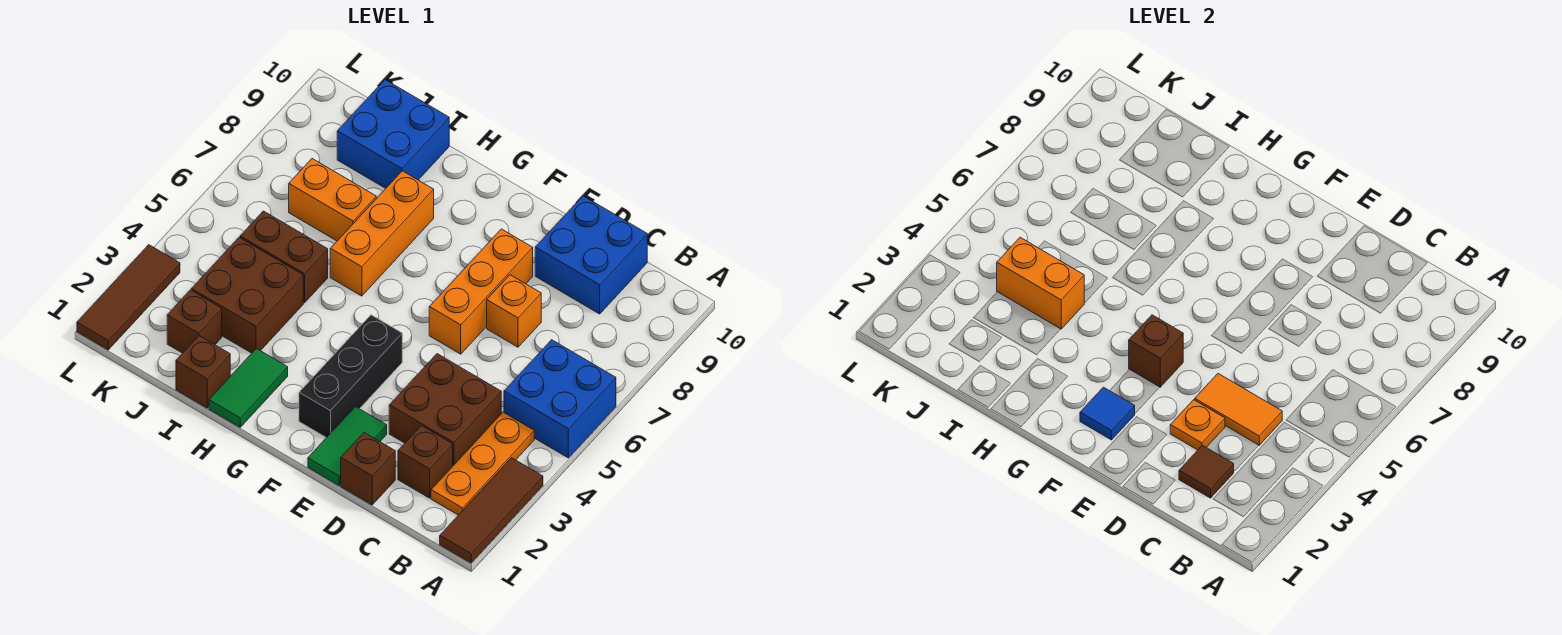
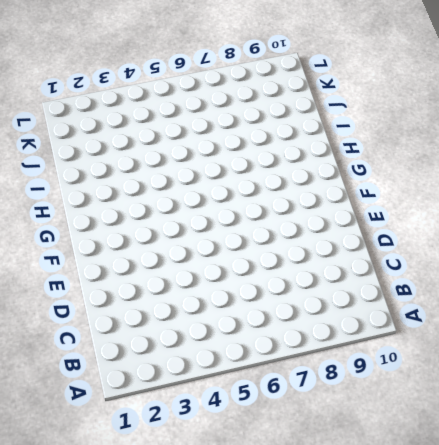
none -> brown 1x3 tile [440,458,543,563]
none -> blue 2x2 brick [504,340,616,458]
none -> orange 1x3 plate [431,412,534,515]

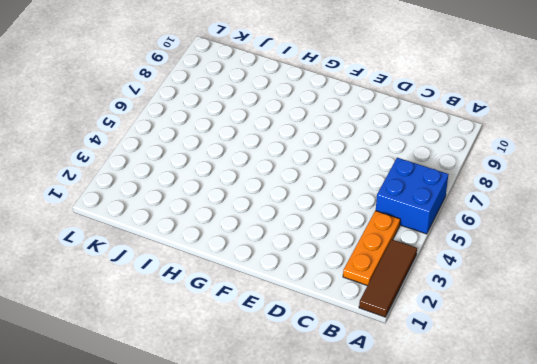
none -> brown 1x1 brick [398,426,453,498]
none -> brown 2x2 brick [389,354,501,465]
none -> blue 2x2 brick [535,196,647,314]

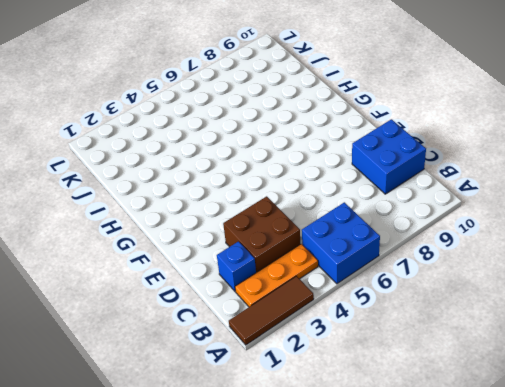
blue 1x1 brick [217,241,256,291] -> brown 1x1 brick [398,426,453,498]
none -> brown 1x1 brick [341,433,395,505]
none -> orange 1x1 brick [487,275,541,347]
none -> green 1x2 tile [308,407,387,485]

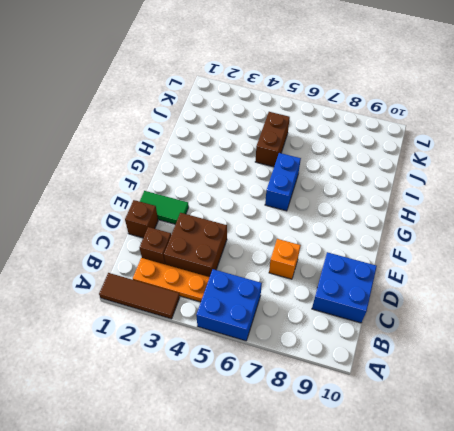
blue 1x2 brick [265,153,301,211] -> orange 1x3 brick [330,171,434,296]
none -> orange 1x3 brick [429,229,533,354]
none -> black 1x3 brick [299,315,402,438]
none -> green 1x2 tile [209,348,288,427]

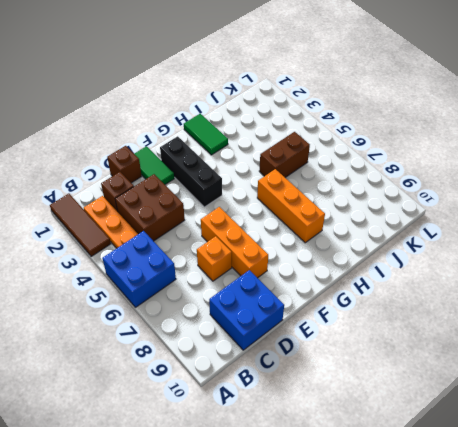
none -> brown 1x1 brick [176,336,230,408]
none -> brown 2x2 brick [191,237,303,353]
none -> orange 1x2 brick [289,159,376,241]

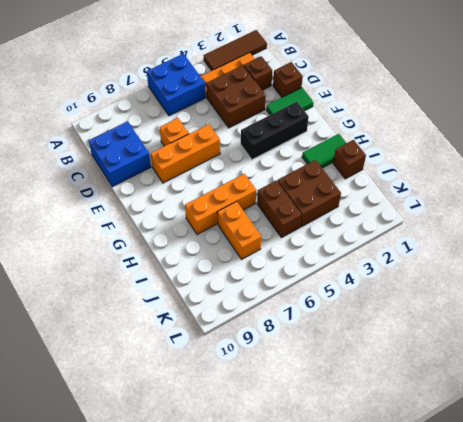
none -> blue 2x2 brick [337,80,449,188]
none -> brown 1x1 brick [167,290,222,353]
none -> brown 1x3 tile [77,245,180,350]

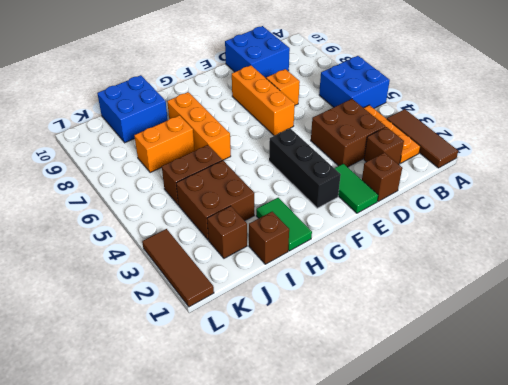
none -> brown 1x1 tile [1179,445,1234,498]
none -> orange 1x2 tile [1195,374,1282,445]
none -> orange 1x1 plate [1170,400,1225,450]

